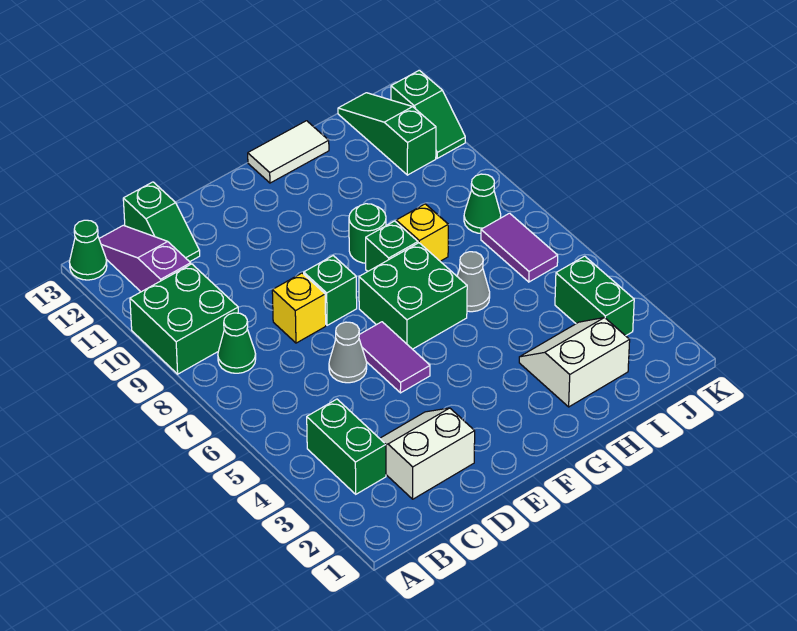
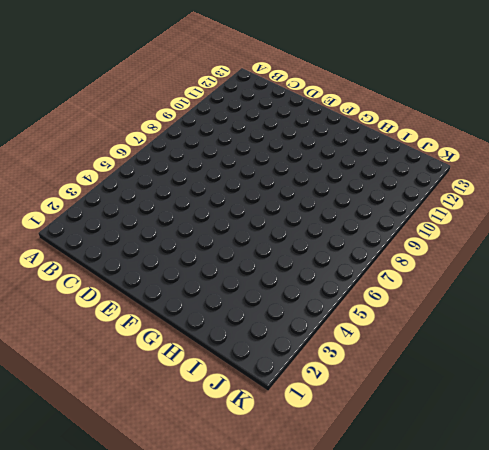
none -> green 2x2 brick [130,264,238,374]
none -> green 1x1 cone [70,220,107,280]
none -> green 1x2 brick [307,399,386,494]

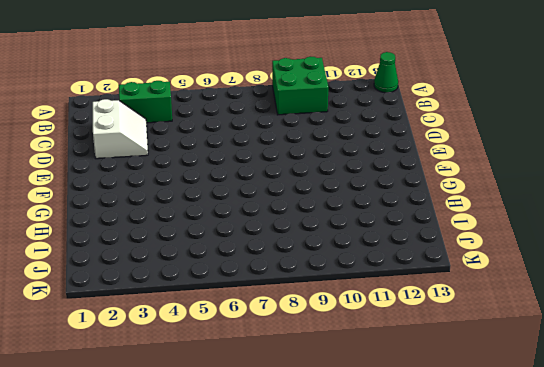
none -> green 1x1 cone [218,313,256,373]
none -> purple 1x3 slope [99,225,191,292]
none -> green 1x2 slope [123,182,200,262]

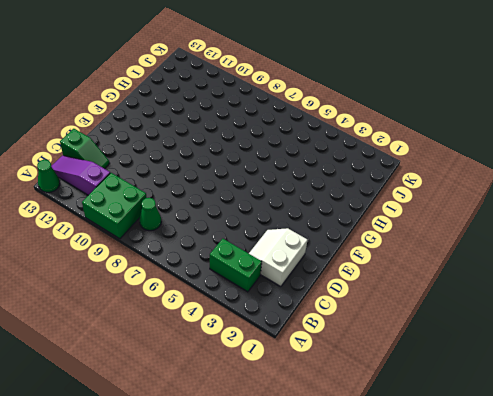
none -> grey 1x1 cone [329,322,367,383]
none -> yellow 1x1 brick [272,273,326,343]
none -> purple 1x2 tile [359,322,430,393]

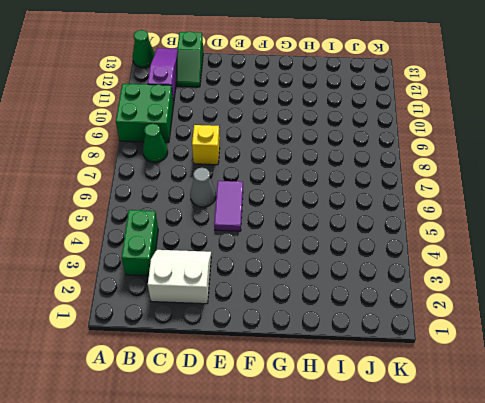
none -> green 1x1 brick [304,256,357,325]
none -> green 2x2 brick [359,243,467,349]
none -> green 1x1 brick [366,221,418,271]

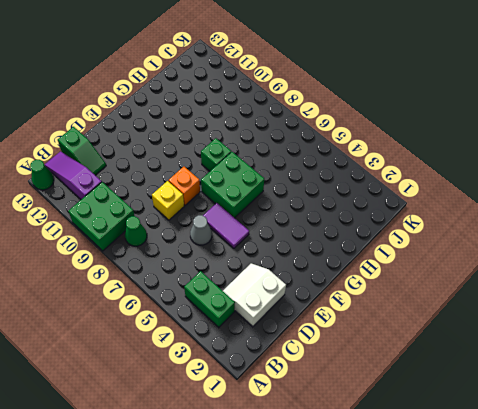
orange 1x1 brick [168,167,200,205] -> green 1x1 brick [304,256,357,325]
none -> green 1x1 round brick [349,204,386,263]
none -> white 1x2 tile [248,121,329,183]
none -> white 2x2 slope [519,318,630,407]

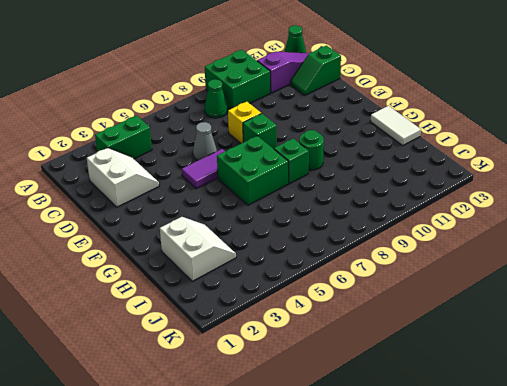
none -> grey 1x1 cone [457,252,490,312]
none -> yellow 1x1 brick [396,204,448,261]
none -> green 1x2 brick [555,256,634,336]

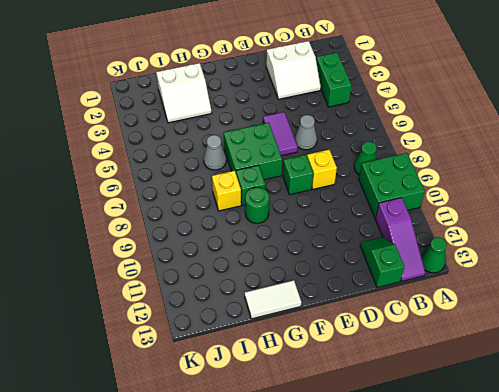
none -> green 1x2 brick [555,256,634,336]
none -> purple 1x2 tile [481,213,558,282]
none -> green 1x1 cone [464,174,501,233]

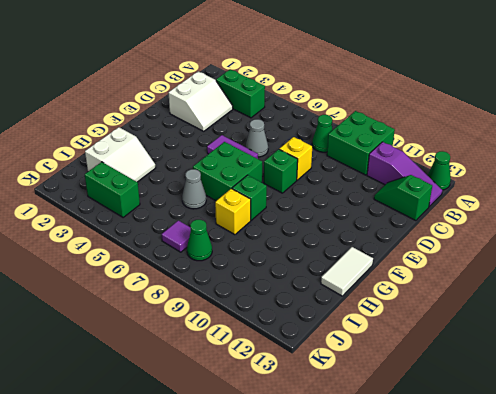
purple 1x1 tile [162,220,191,252] -> purple 1x2 tile [481,213,558,282]
none -> green 1x1 round brick [349,204,386,263]
none -> green 1x3 slope [338,93,436,175]
none -> green 1x2 slope [391,70,465,158]

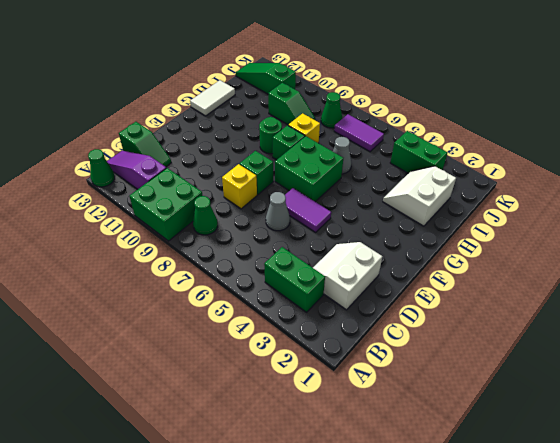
green 1x2 slope [268,83,315,125] -> green 1x2 slope moved to [391,70,465,158]

